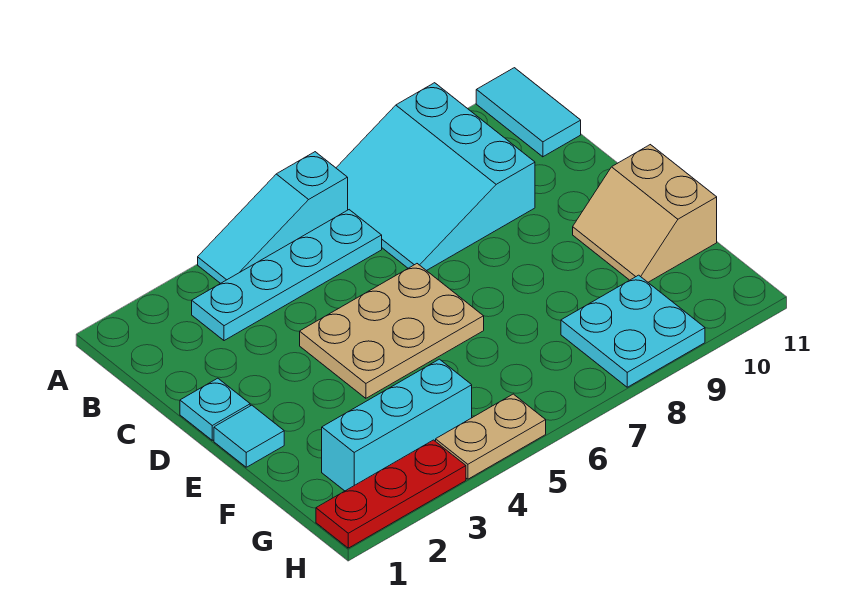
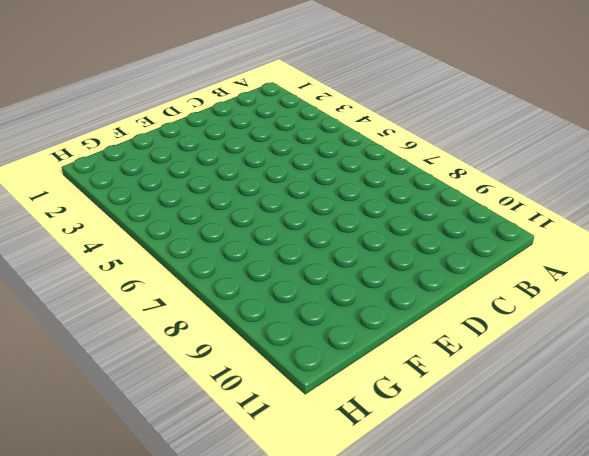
none -> cyan 1x3 slope [198,152,348,283]
none -> cyan 3x3 slope [336,83,535,271]
none -> cyan 1x2 tile [476,68,581,157]

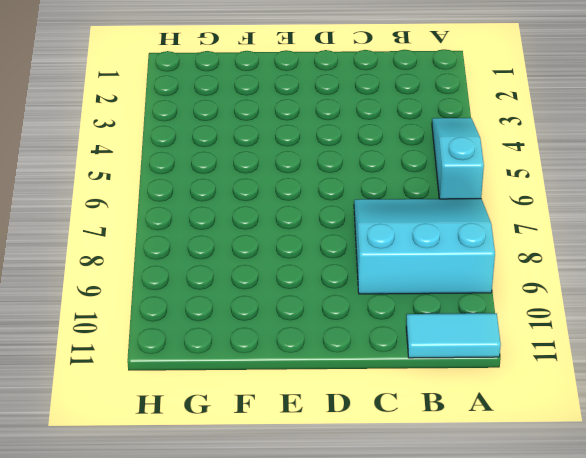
none -> cyan 1x4 plate [192,210,382,341]
none -> cyan 1x1 plate [180,378,250,440]
none -> tan 2x3 plate [300,264,484,398]

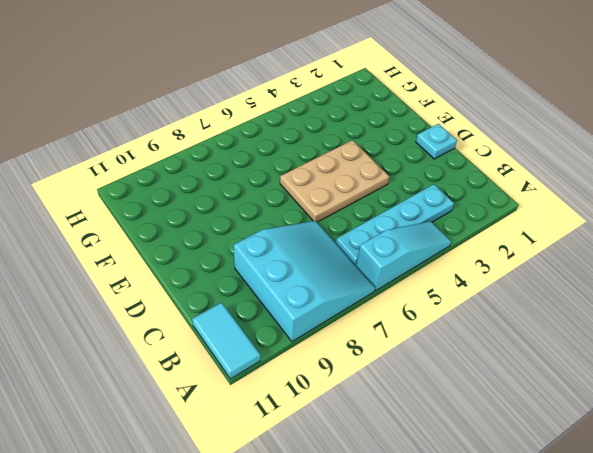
none -> cyan 1x1 tile [214,405,284,467]
none -> tan 2x2 slope [573,145,717,282]
none -> cyan 1x3 brick [322,359,472,491]

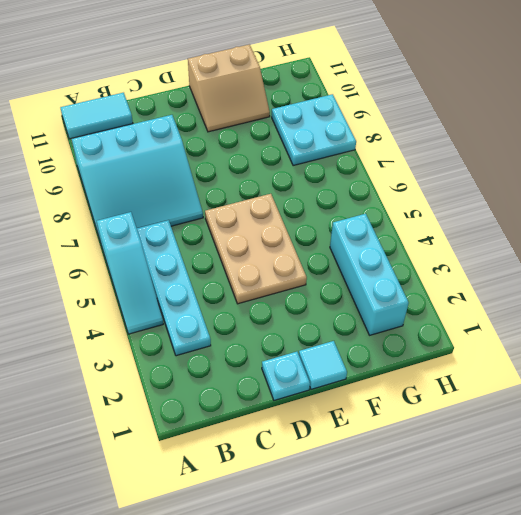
none -> red 1x3 plate [316,440,466,548]
none -> tan 1x2 plate [436,394,546,479]

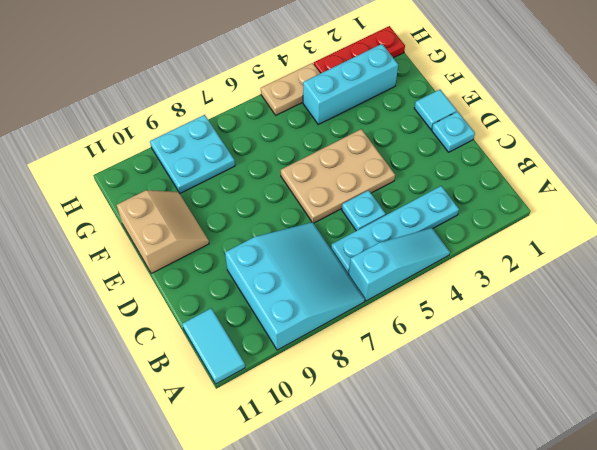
cyan 1x1 plate [342,190,386,231] -> none

